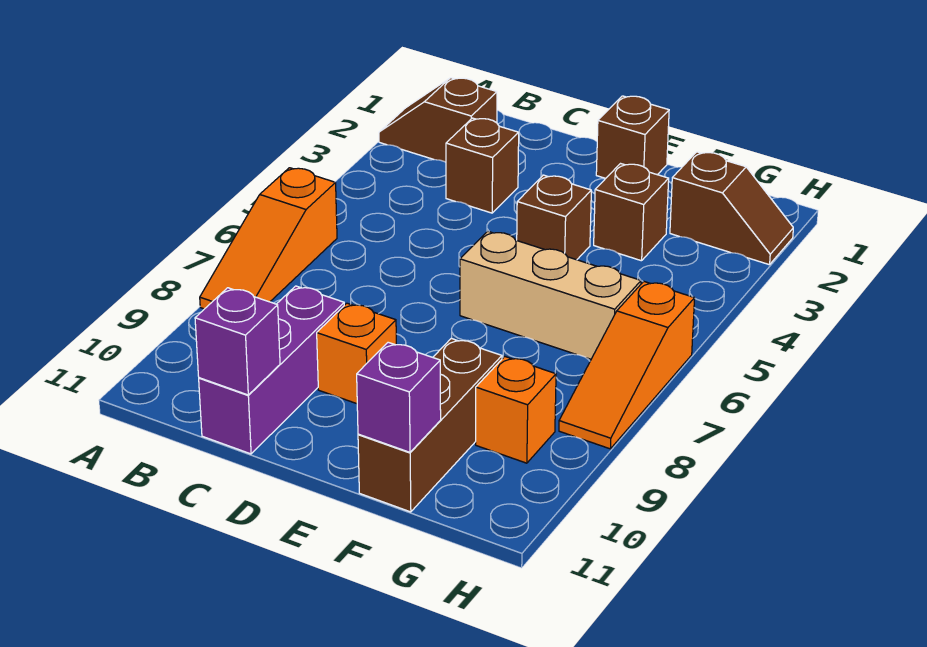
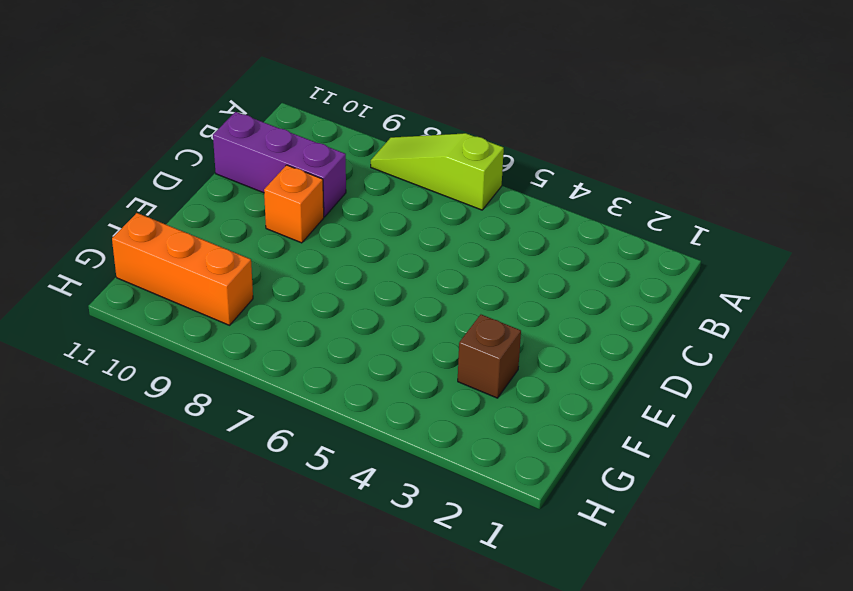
lime 1x3 slope [371,133,504,210] -> orange 1x3 slope [200,168,337,309]
orange 1x3 brick [112,213,253,325] -> orange 1x1 brick [476,356,556,463]
none -> brown 1x2 slope [379,78,497,162]
none -> brown 1x1 brick [446,118,519,213]
none -> brown 1x1 brick [596,96,669,178]

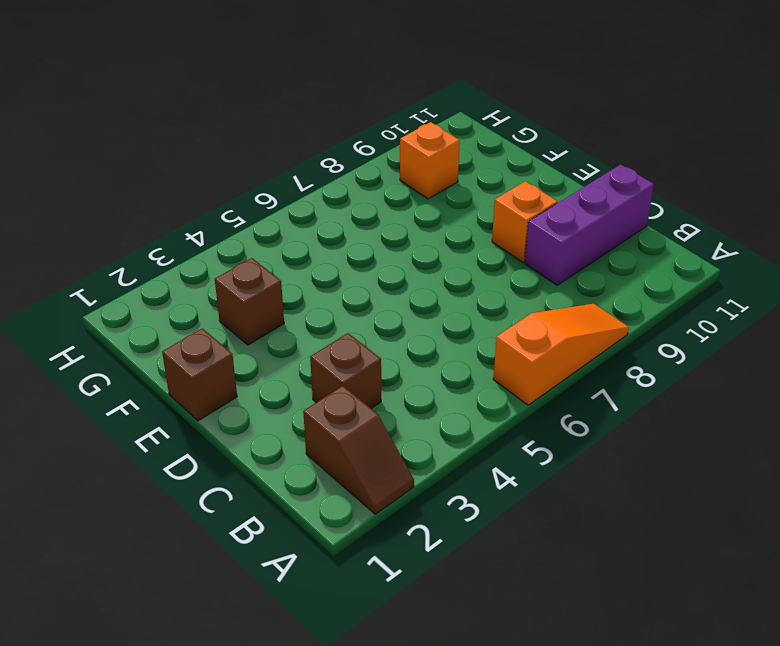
none -> brown 1x1 brick [517,175,591,260]
none -> tan 1x3 brick [460,231,641,359]
none -> brown 1x3 brick [358,338,502,512]

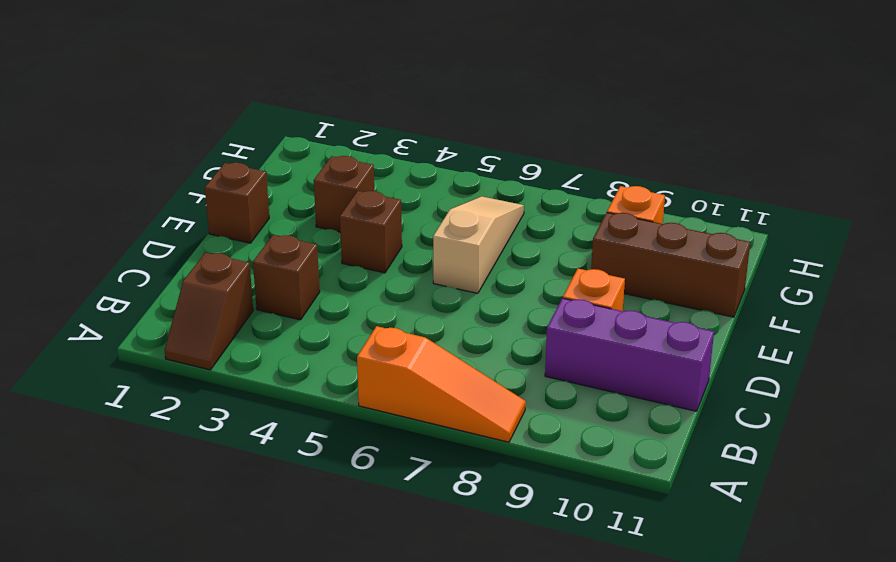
tan 1x3 slope [433,196,524,293] -> tan 1x3 brick [460,231,641,359]
none -> brown 1x2 slope [670,152,793,265]
none -> orange 1x3 slope [559,281,695,449]
none -> purple 1x1 brick [195,288,280,395]

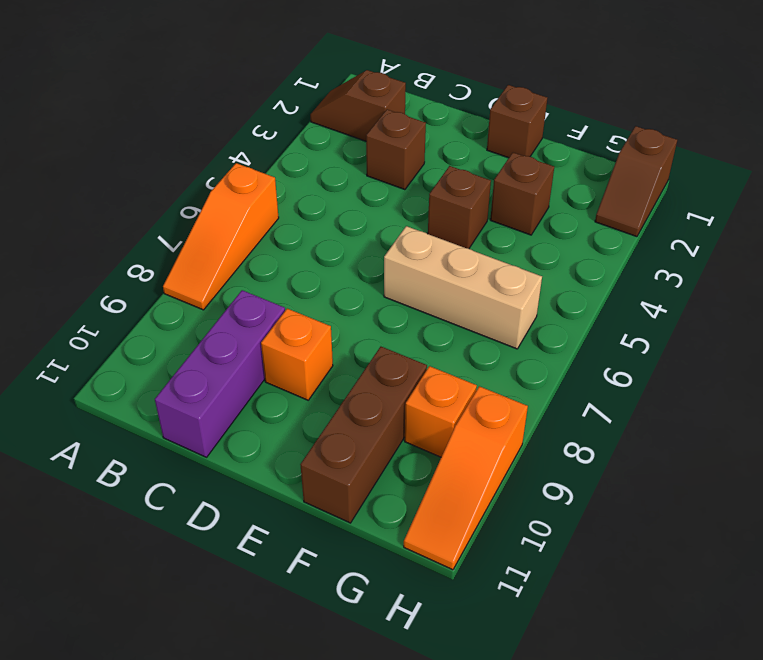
brown 1x2 slope [595,126,677,237] -> brown 1x2 slope turned to [670,152,793,265]
orange 1x3 slope [404,386,528,570] -> orange 1x3 slope moved to [559,281,695,449]
none -> purple 1x1 brick [195,288,280,395]
none -> purple 1x1 brick [357,342,441,452]

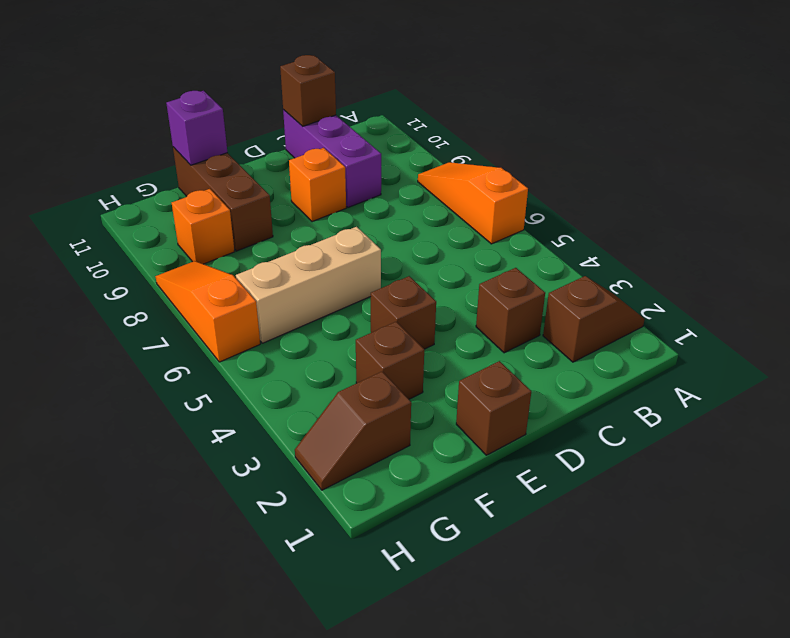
brown 1x1 brick [280,55,336,126] -> purple 1x1 brick [195,288,280,395]

